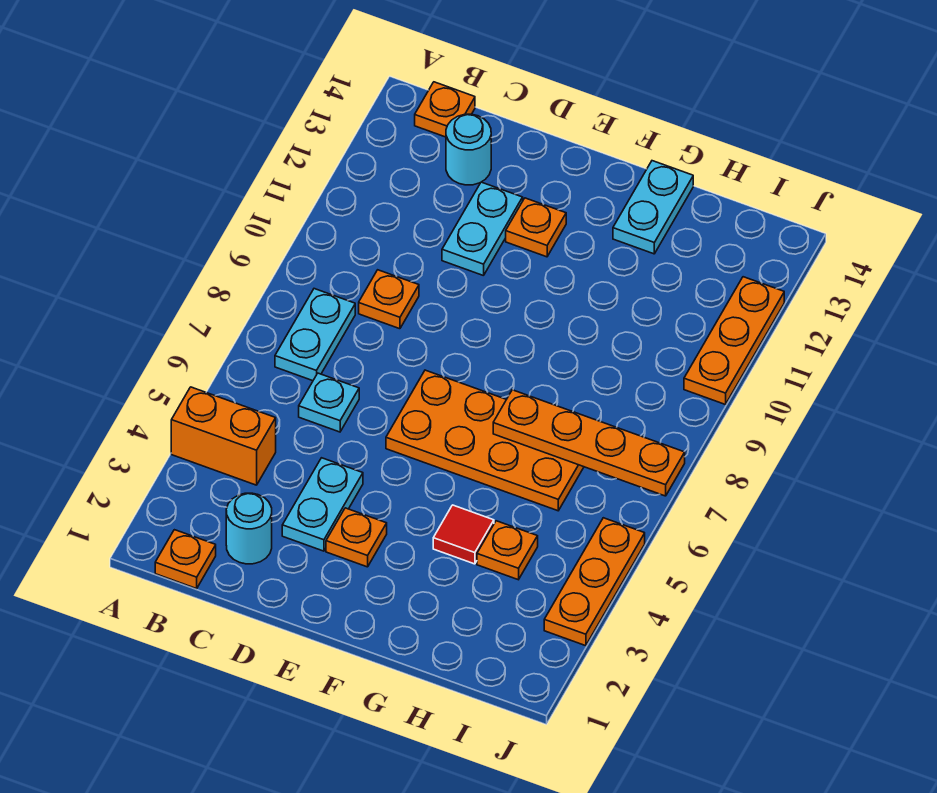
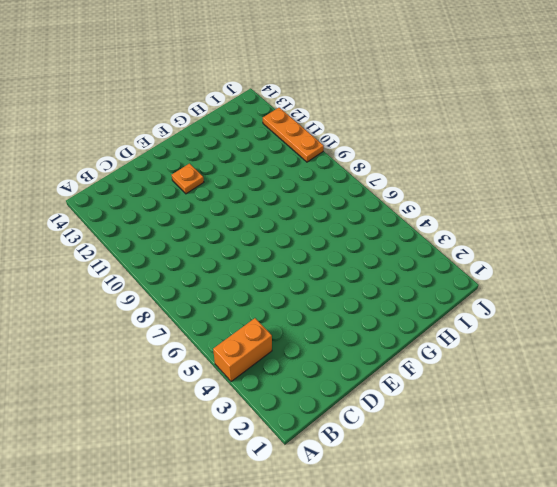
none -> orange 1x1 plate [155,530,216,589]
none -> cyan 1x2 plate [275,289,355,381]
none -> orange 1x1 plate [415,82,475,137]

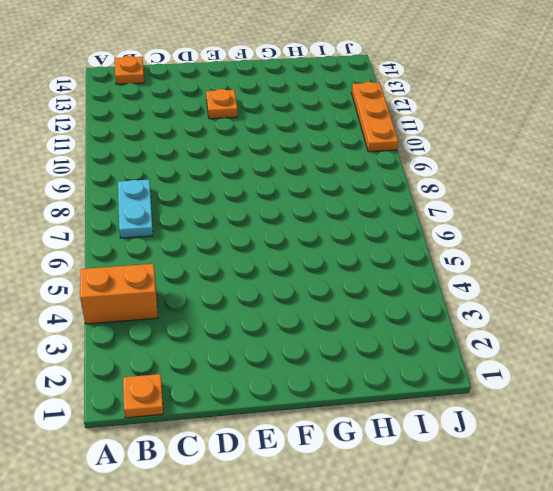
none -> cyan 1x1 round brick [226,493,272,564]
none -> cyan 1x1 plate [299,373,359,432]
none -> orange 1x1 plate [359,270,419,329]

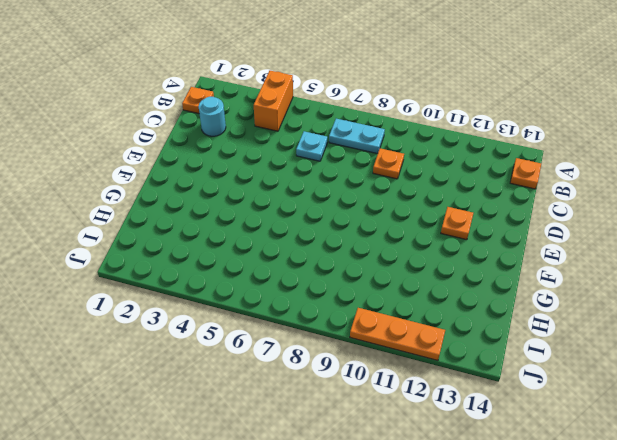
none -> cyan 1x1 round brick [446,114,491,185]
none -> cyan 1x2 plate [282,458,363,551]
none -> cyan 1x2 plate [442,182,523,276]

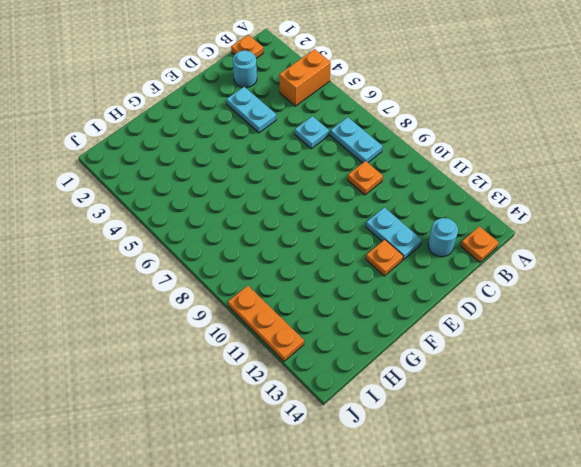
none -> orange 1x1 plate [326,508,387,567]
none -> orange 2x4 plate [386,370,584,511]
none -> red 1x1 tile [433,505,494,564]

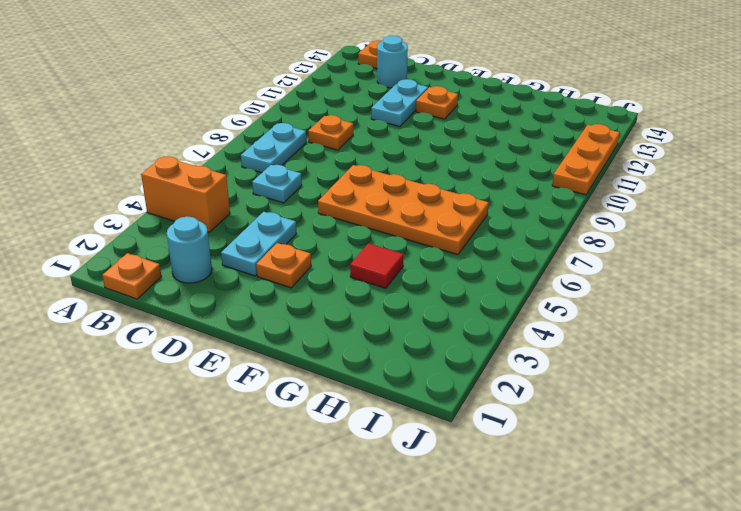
none -> cyan 1x2 plate [613,161,693,254]
none -> orange 1x1 plate [477,521,538,580]
none -> orange 1x3 plate [544,518,645,646]

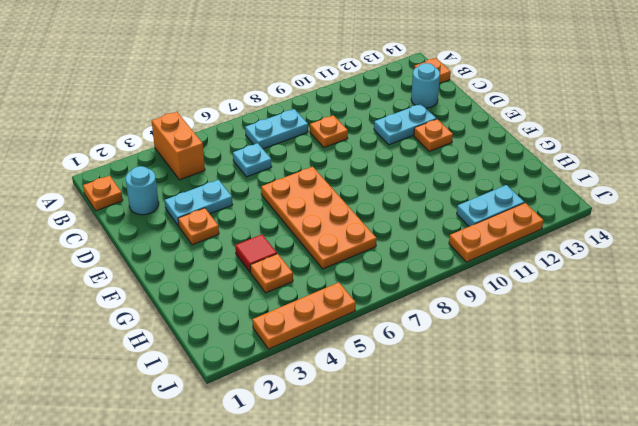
cyan 1x2 plate [457,185,524,226] -> cyan 1x2 plate moved to [613,161,693,254]
none -> orange 1x4 plate [493,390,685,496]

